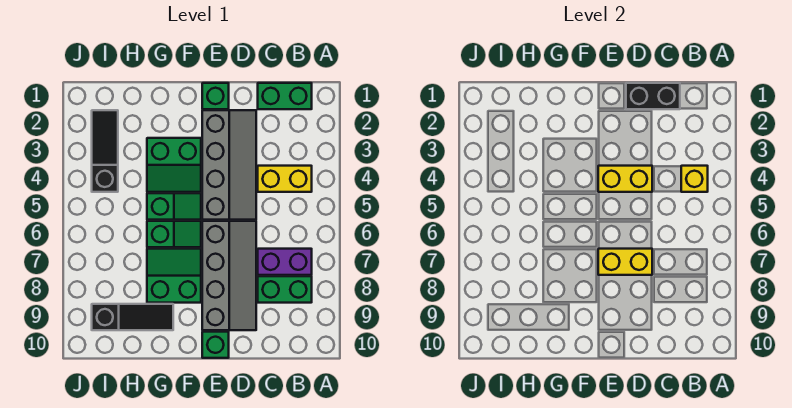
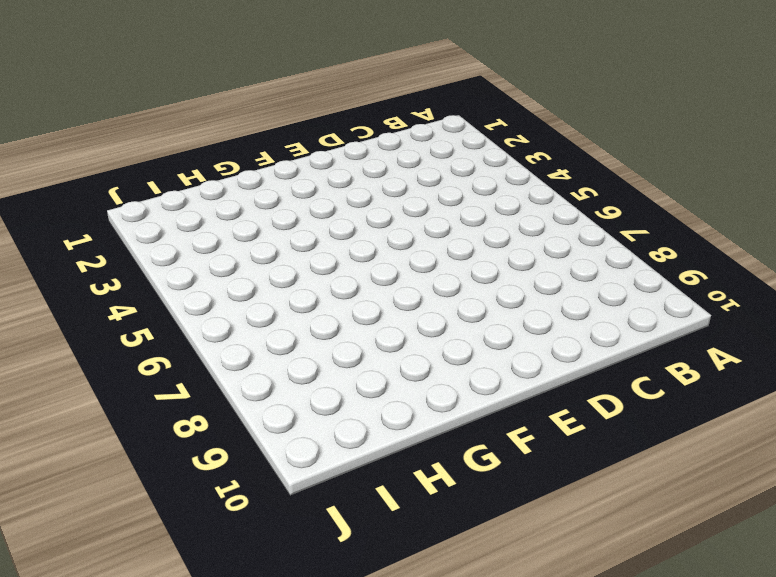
none -> green 1x2 brick [258,83,312,109]
none -> yellow 1x2 brick [258,166,312,192]
none -> purple 1x2 brick [258,249,312,275]

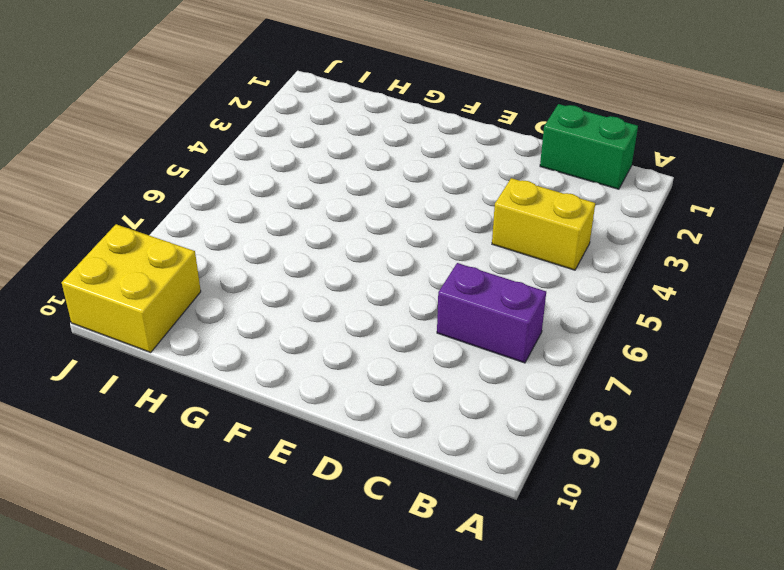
yellow 2x2 brick [62,224,201,352] -> black 1x3 slope [92,304,173,330]
none -> green 1x2 brick [258,276,312,303]
none -> grey 2x4 slope [202,110,256,220]
none -> grey 2x4 slope [202,221,256,330]

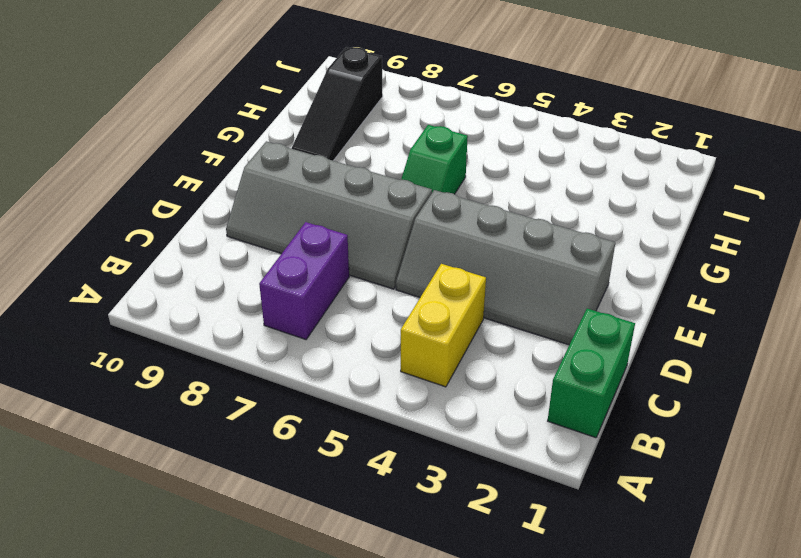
none -> green 1x2 brick [258,276,312,303]
none -> green 1x1 brick [202,83,229,109]
none -> green 1x1 brick [202,332,229,358]

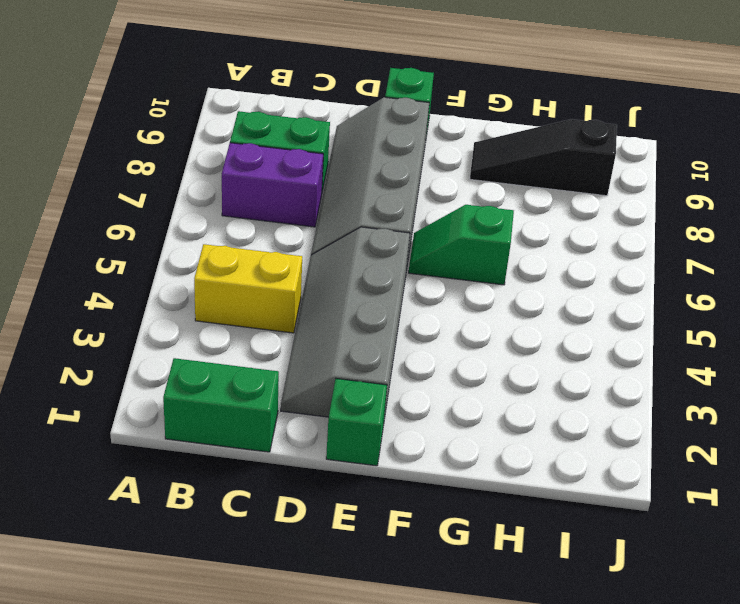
none -> green 2x2 slope [147,138,201,192]
none -> green 1x2 slope [147,193,201,220]
none -> green 2x2 slope [147,249,201,303]

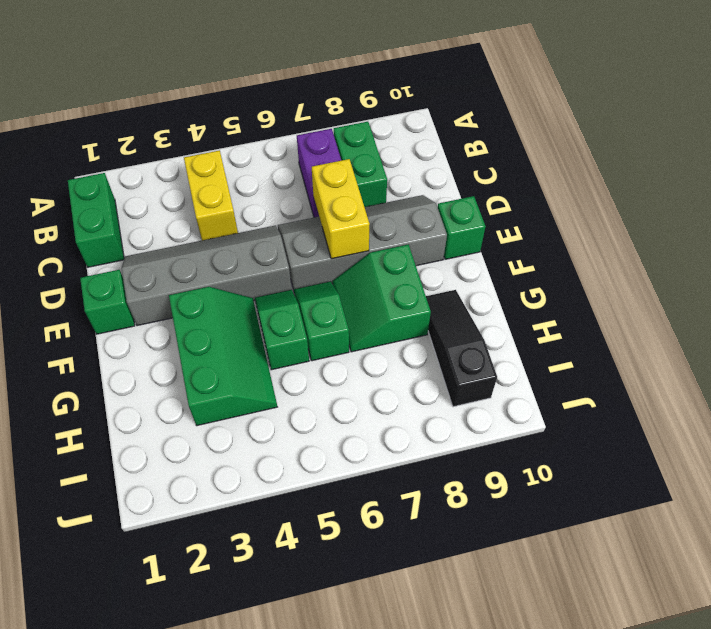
green 2x3 slope [169,287,277,426] -> green 2x2 slope [147,138,201,192]
none -> black 1x3 slope [92,110,118,192]
none -> yellow 1x1 brick [681,166,708,192]
none -> black 1x2 brick [626,83,680,109]

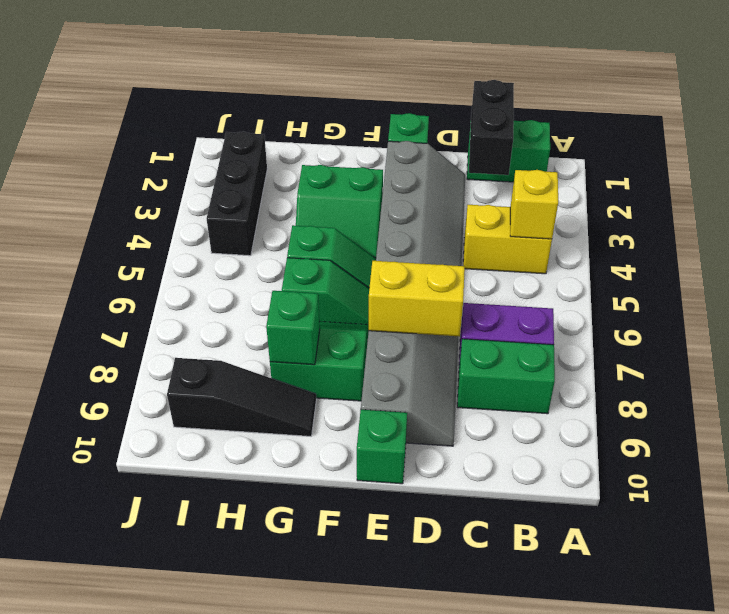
black 1x2 brick [469,80,514,175] -> black 1x2 brick turned to [626,83,680,109]
green 1x1 brick [266,291,320,365] -> none
black 1x3 brick [207,132,267,256] -> black 1x3 slope [92,110,118,192]
none -> yellow 1x2 brick [598,166,652,192]

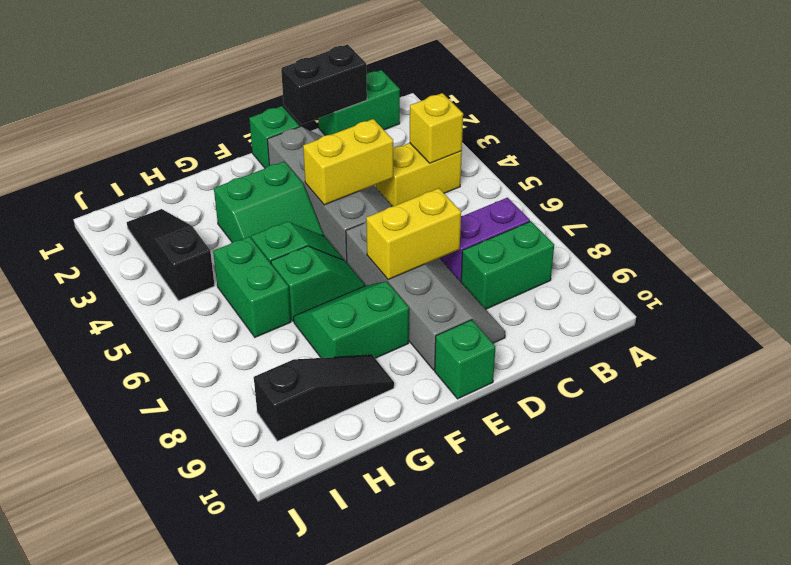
green 1x2 brick [213,237,291,337] -> none

